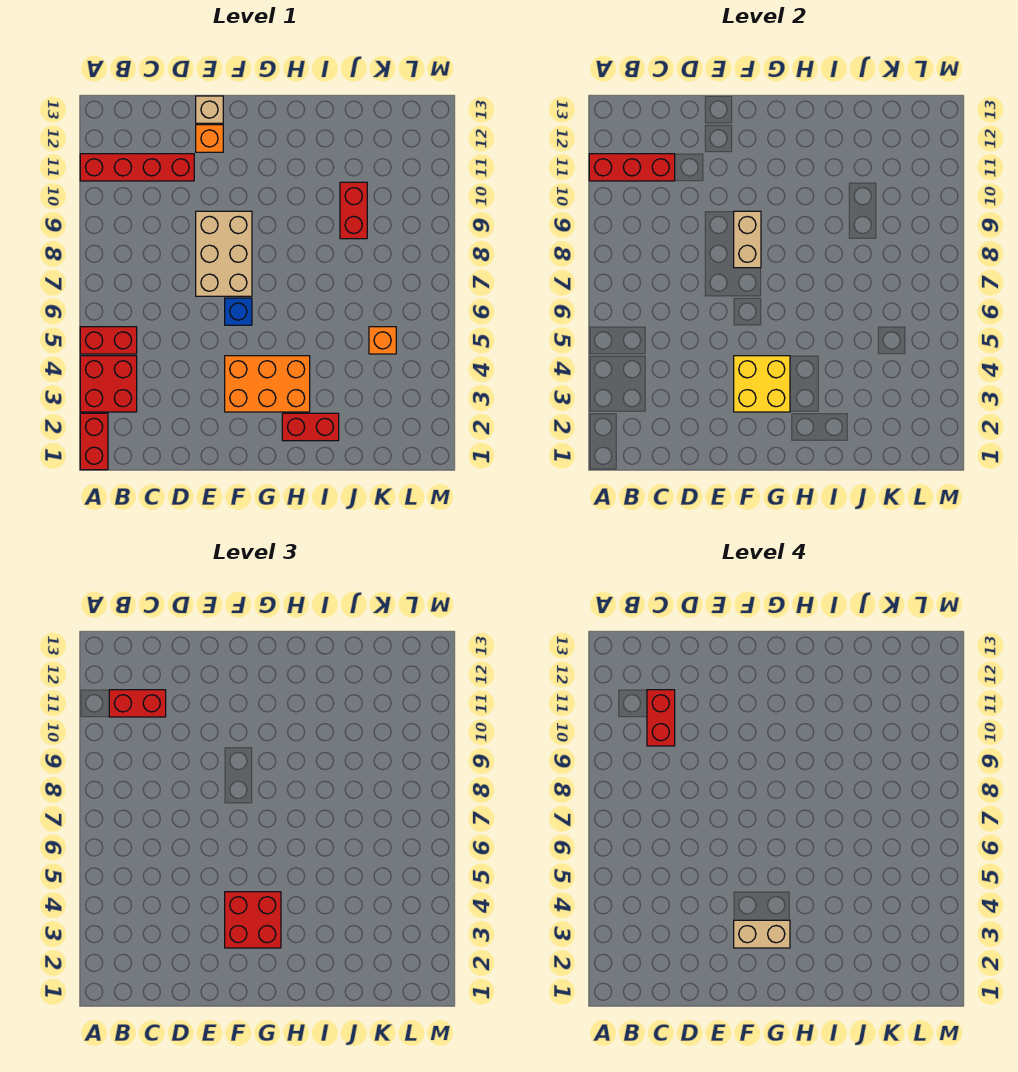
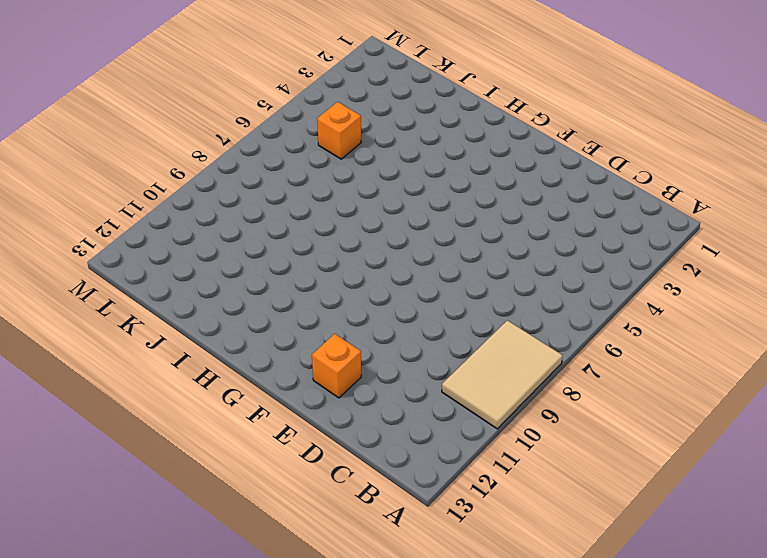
tan 2x3 tile [442,320,563,429] -> none
none -> red 1x2 brick [80,413,108,470]
none -> red 2x2 brick [80,356,137,412]
none -> red 1x2 brick [80,327,137,354]

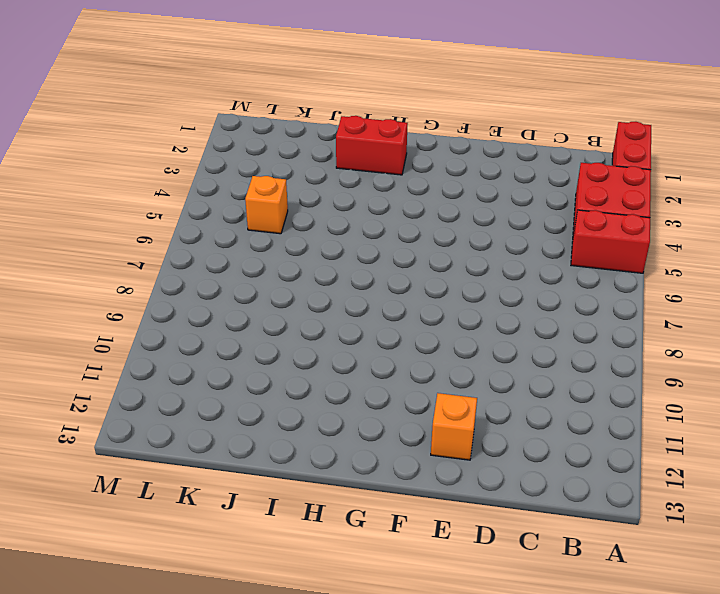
none -> red 1x4 brick [80,154,194,181]
none -> tan 2x3 brick [196,211,252,296]
none -> tan 1x1 brick [196,96,223,123]

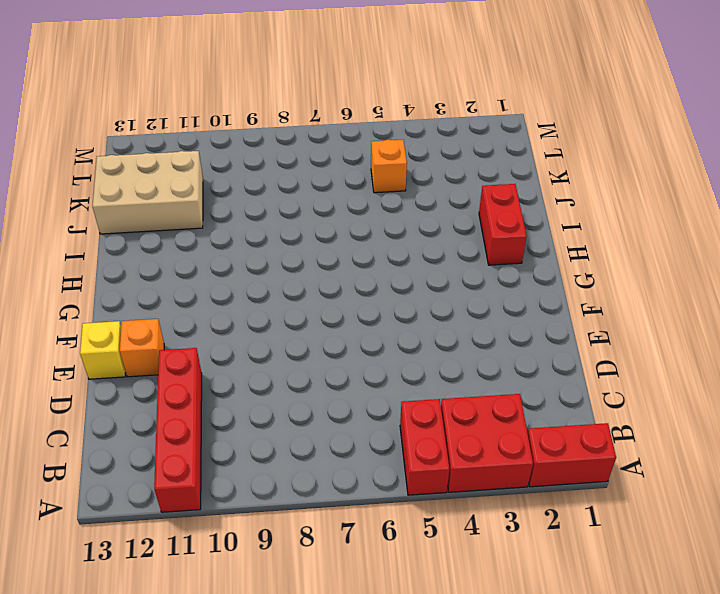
yellow 1x1 brick [80,321,126,379] -> tan 1x1 brick [196,96,223,123]
tan 2x3 brick [92,151,203,234] -> tan 2x3 brick moved to [196,211,252,296]
none -> orange 2x3 brick [225,356,310,412]
none -> blue 1x1 brick [225,298,252,325]
none -> red 1x2 brick [340,182,367,239]

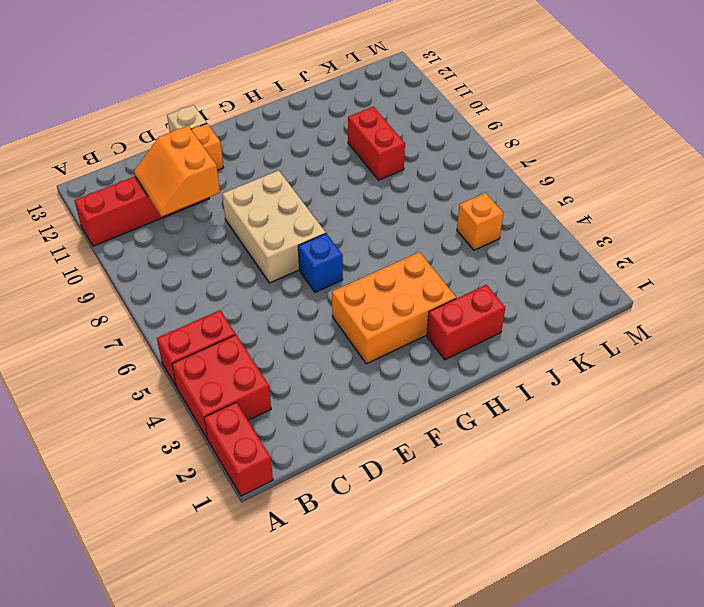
orange 2x2 slope [134,126,220,217] -> red 1x3 brick [589,154,675,181]
none -> yellow 2x2 brick [734,356,790,412]
none -> tan 1x2 brick [734,211,761,268]
none -> red 1x2 brick [109,690,166,717]

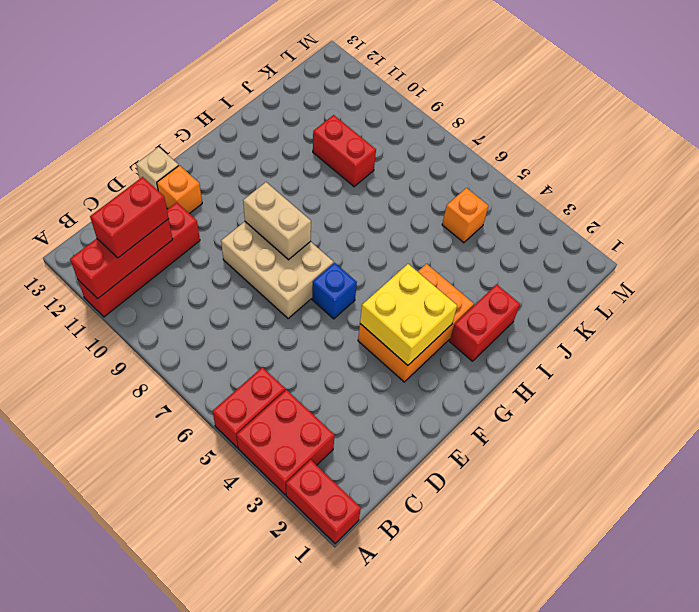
none -> red 2x2 brick [225,892,281,948]
none -> red 1x2 brick [647,690,675,746]
none -> tan 1x2 brick [734,920,790,948]

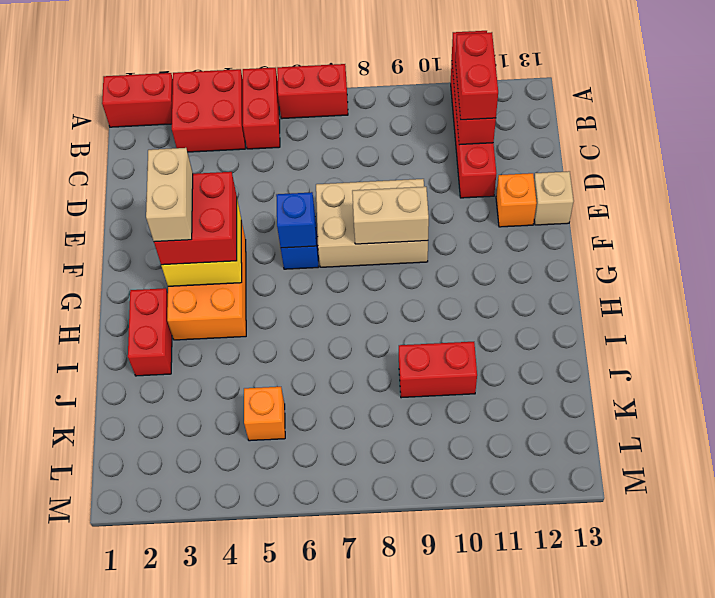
red 1x2 brick [277,64,348,119] -> red 1x2 brick moved to [647,690,675,746]
blue 1x1 brick [276,192,316,248] -> none

